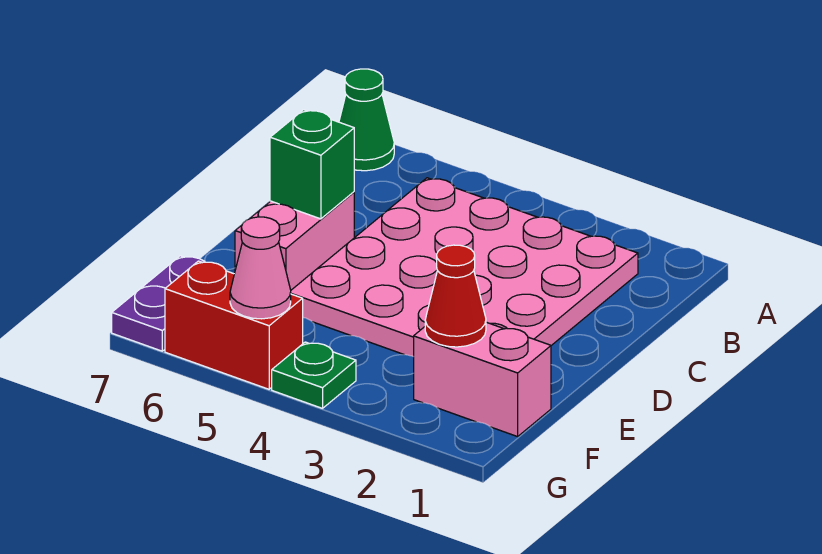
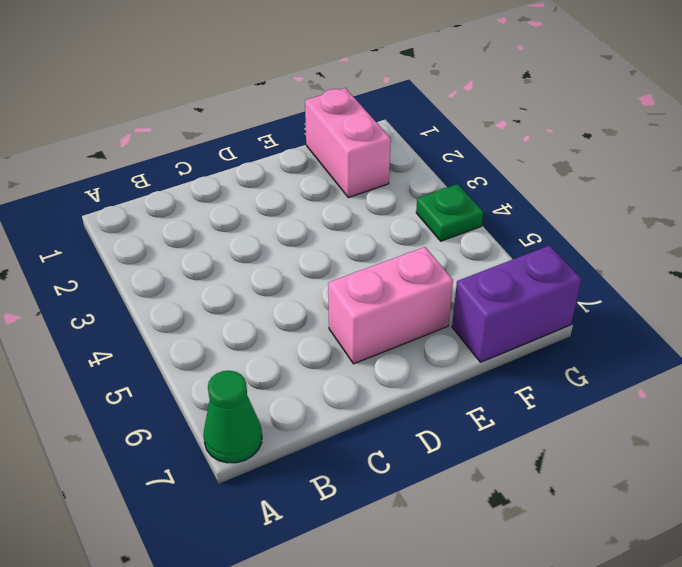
purple 1x2 brick [452,246,581,362] -> purple 1x2 plate [112,256,205,351]
none -> pink 4x4 plate [291,178,638,357]
none -> red 1x2 brick [165,261,303,389]

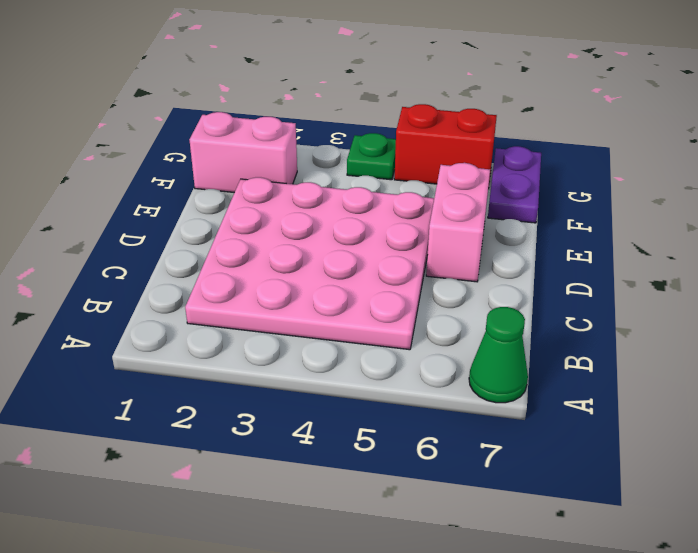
none -> green 1x1 brick [270,110,354,219]
none -> red 1x1 cone [425,245,486,347]

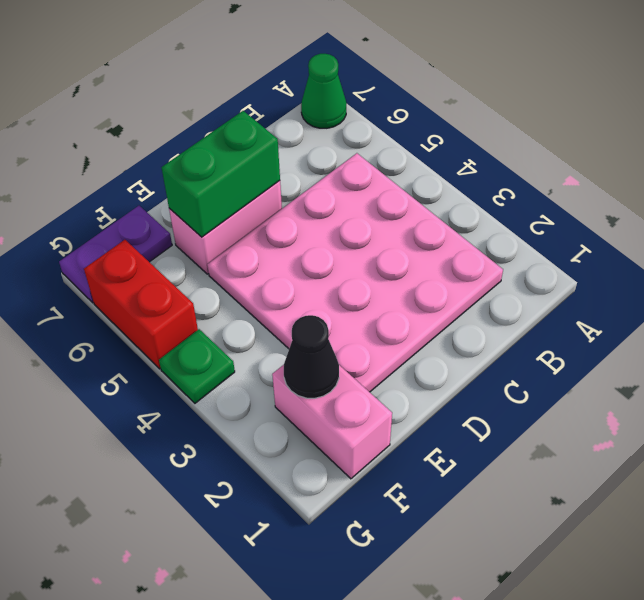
green 1x2 brick [162,111,280,237] -> green 1x1 brick [270,110,354,219]
black 1x1 cone [284,315,339,398] -> red 1x1 cone [425,245,486,347]
none -> pink 1x1 cone [230,217,291,319]

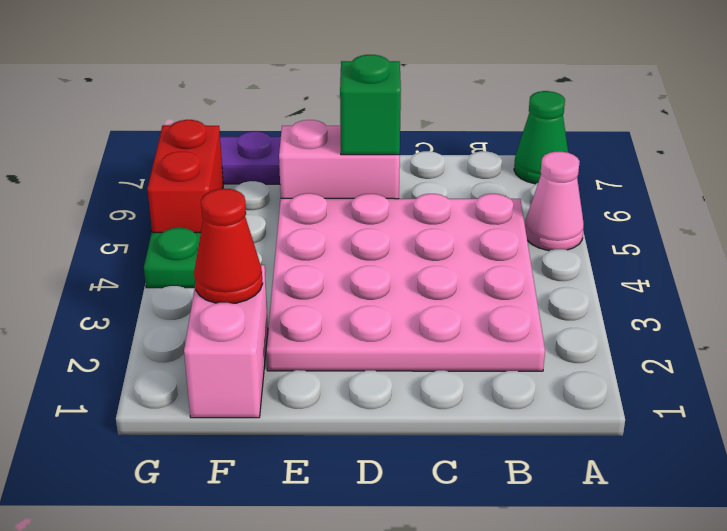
pink 1x1 cone [525,152,584,251] -> pink 1x1 cone moved to [230,217,291,319]

